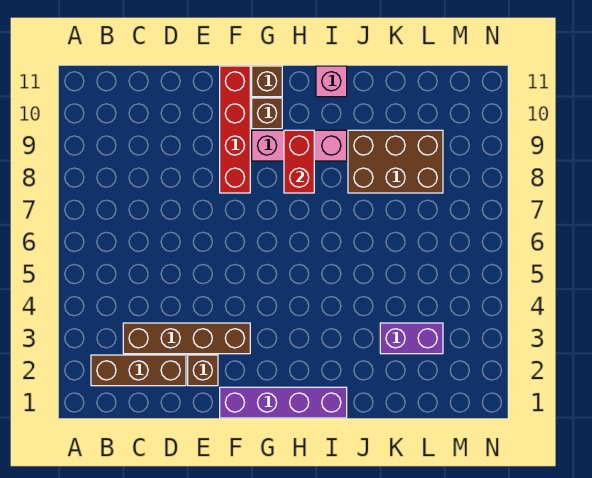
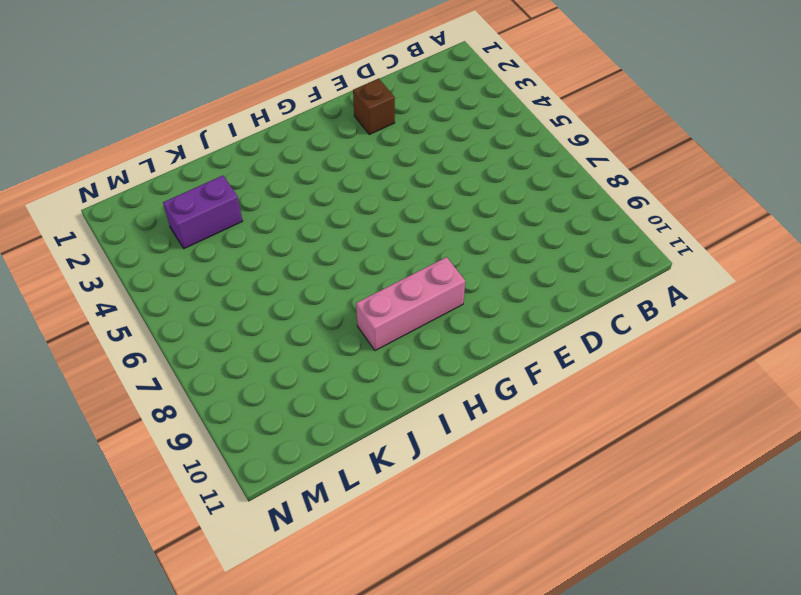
none -> brown 1x3 brick [91,355,186,386]
none -> brown 1x4 brick [123,323,250,354]
none -> purple 1x4 brick [220,387,347,418]

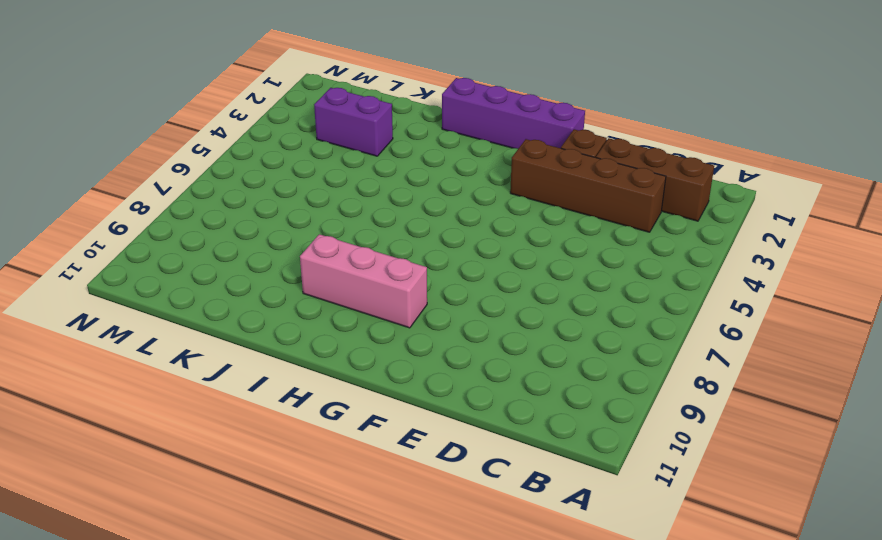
none -> red 1x4 brick [220,66,250,193]
none -> brown 1x1 brick [252,98,282,129]
none -> brown 1x1 brick [252,66,282,97]

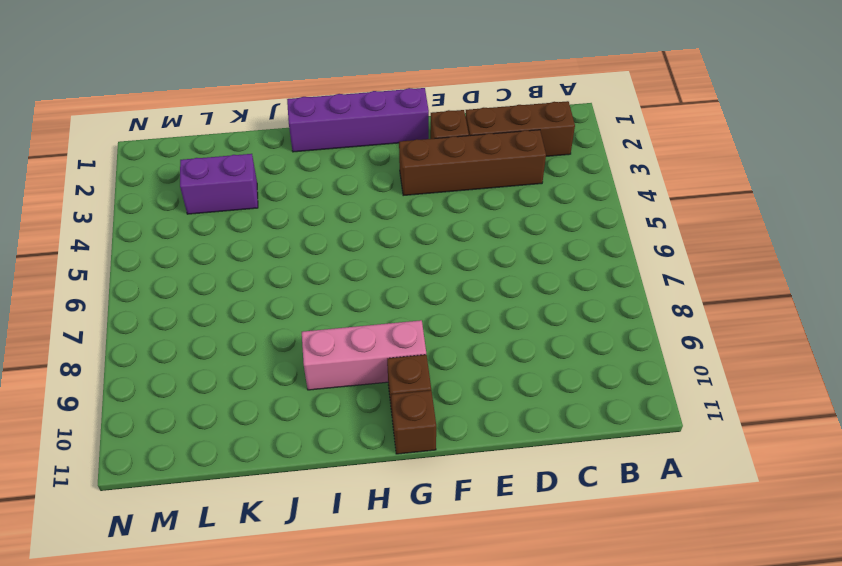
none -> red 1x4 brick [220,66,250,193]
none -> pink 1x1 brick [316,66,347,97]
none -> brown 2x3 brick [348,130,443,193]

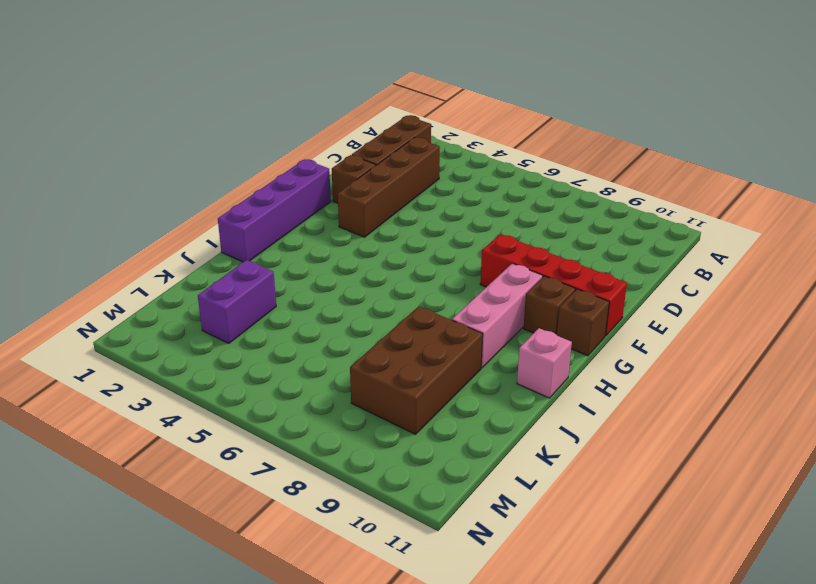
none -> red 1x2 brick [284,130,314,193]

